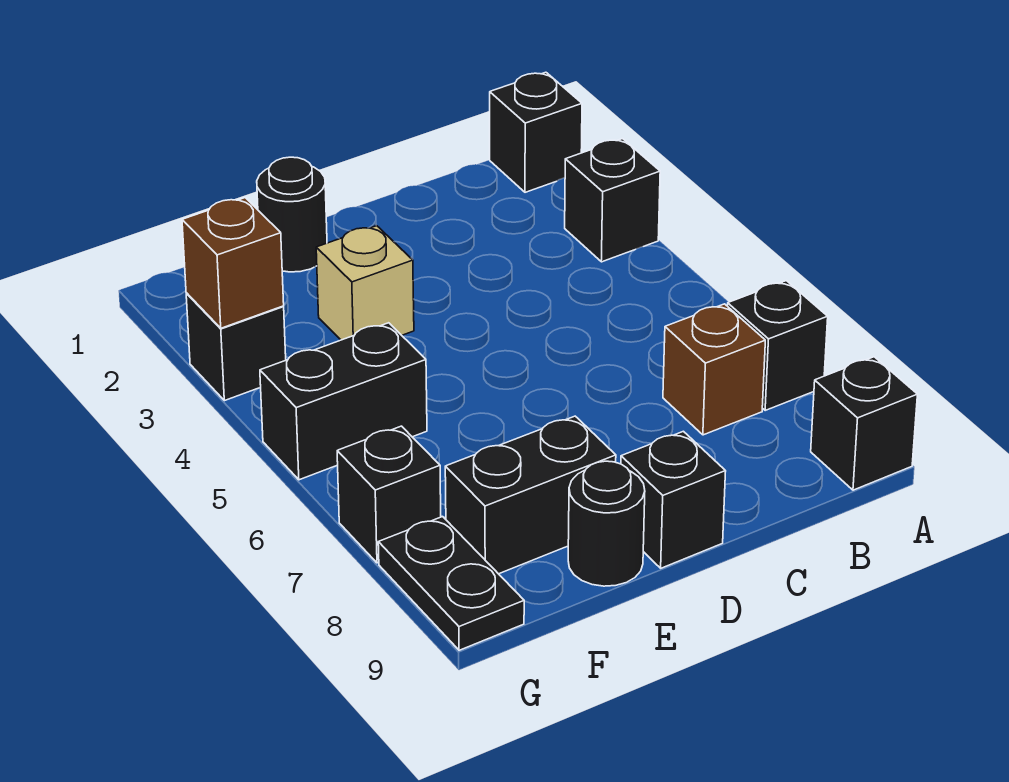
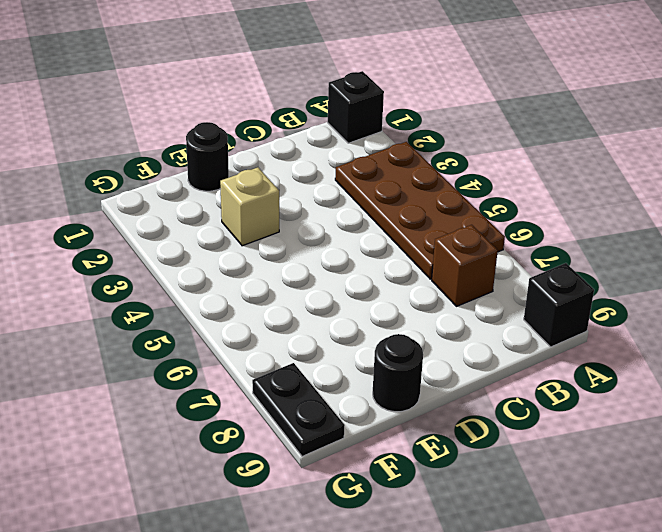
brown 2x4 plate [335,142,505,279] -> black 1x1 brick [565,139,660,262]
none -> black 1x1 brick [728,281,828,410]
none -> black 1x1 brick [621,431,726,568]
none -> black 1x2 brick [445,416,616,574]

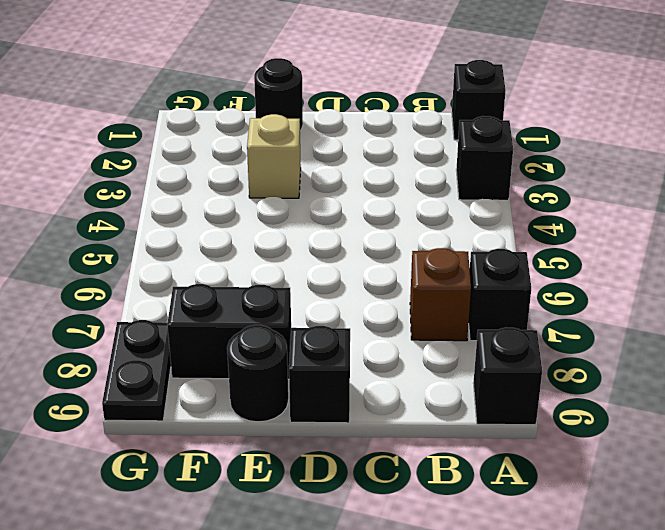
none -> black 1x2 brick [260,323,427,480]
none -> black 1x1 brick [186,293,286,401]
none -> black 1x1 brick [337,426,441,563]

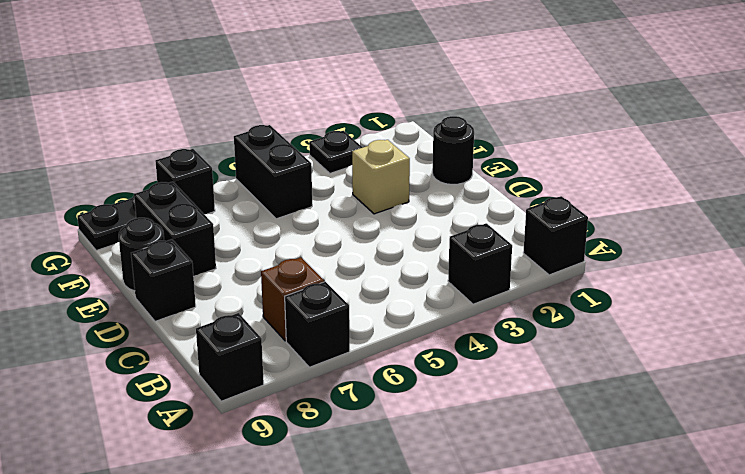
black 1x1 plate [309,131,363,173] -> black 1x1 brick [186,293,286,401]
none -> brown 1x1 brick [182,198,284,328]

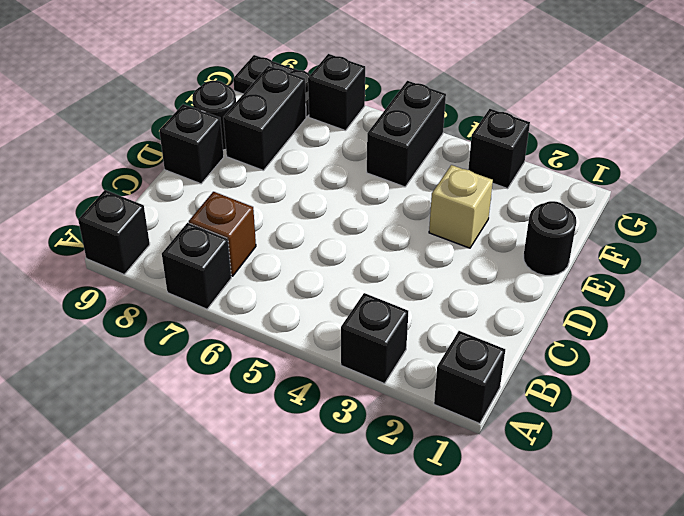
none -> brown 1x1 brick [182,198,284,328]

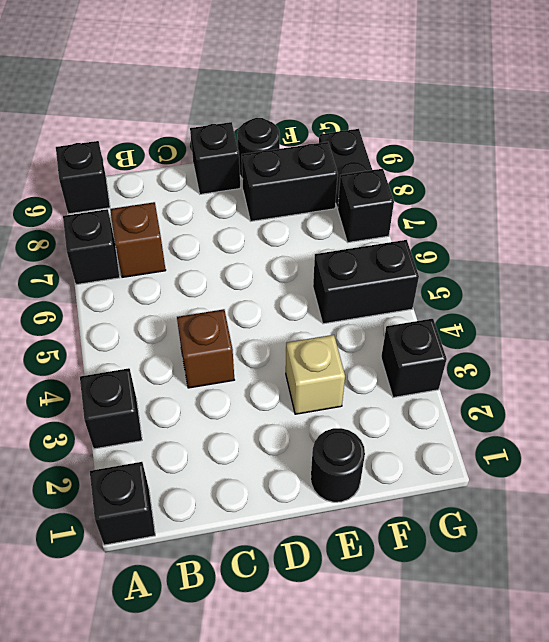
brown 1x1 brick [177,309,234,388] -> brown 1x1 brick moved to [182,198,284,328]

